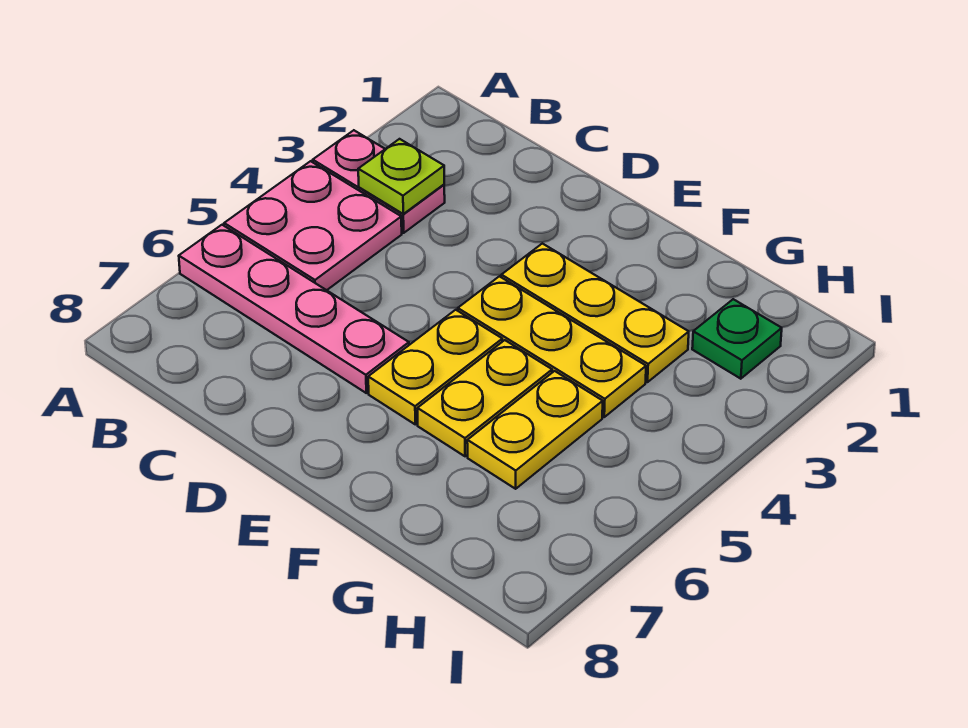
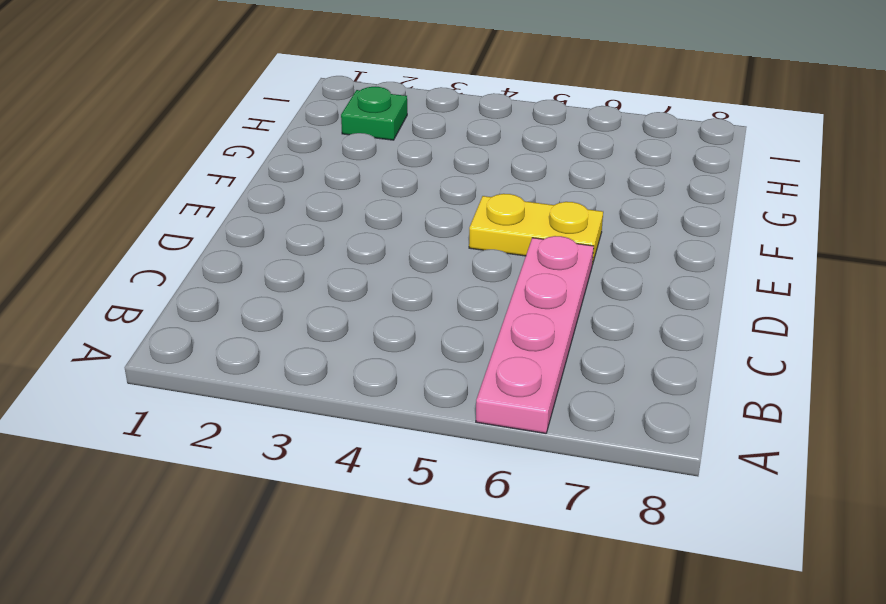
none -> pink 1x2 plate [313,130,445,233]
none -> pink 2x2 plate [224,161,402,290]

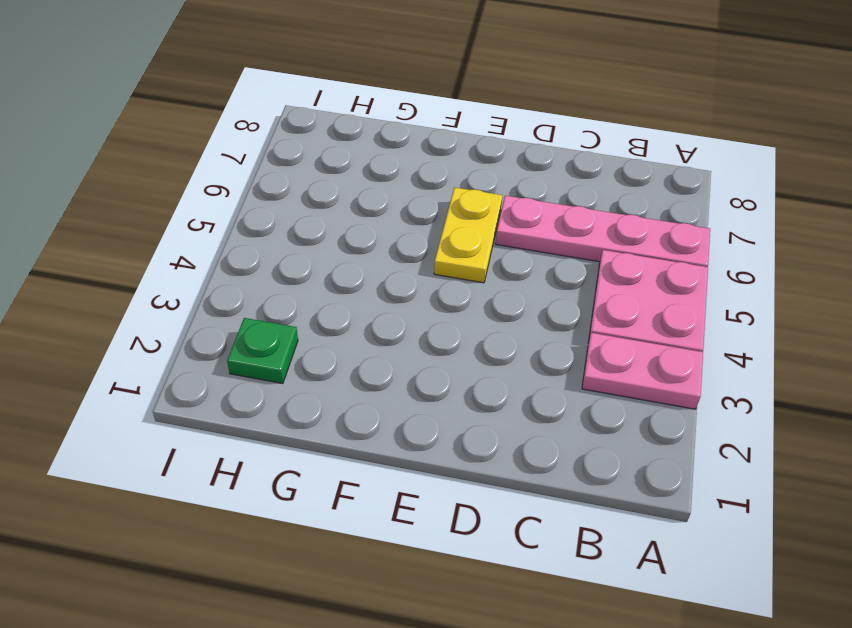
none -> yellow 1x3 plate [501,243,689,382]
none -> yellow 1x3 plate [458,276,646,417]

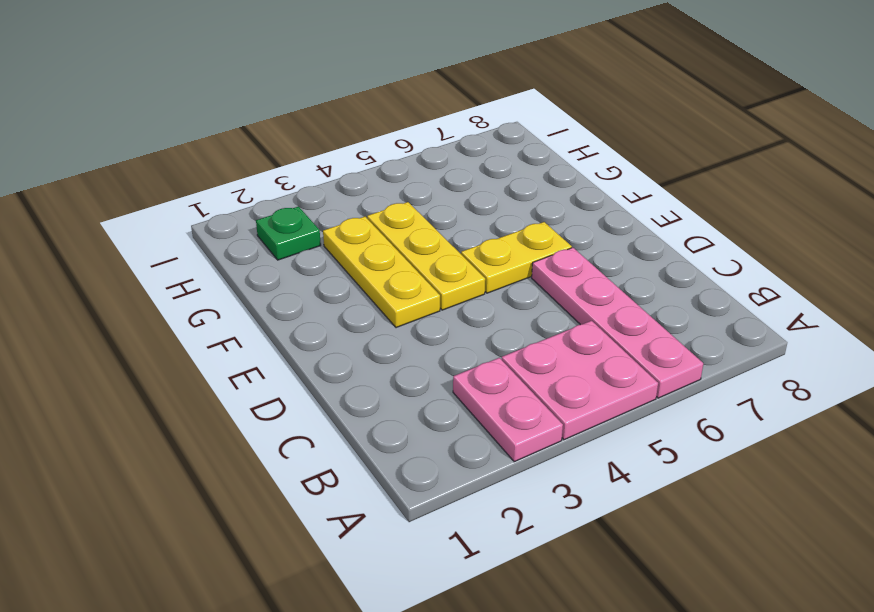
none -> yellow 1x2 plate [417,340,552,456]
none -> yellow 1x2 plate [467,371,603,489]

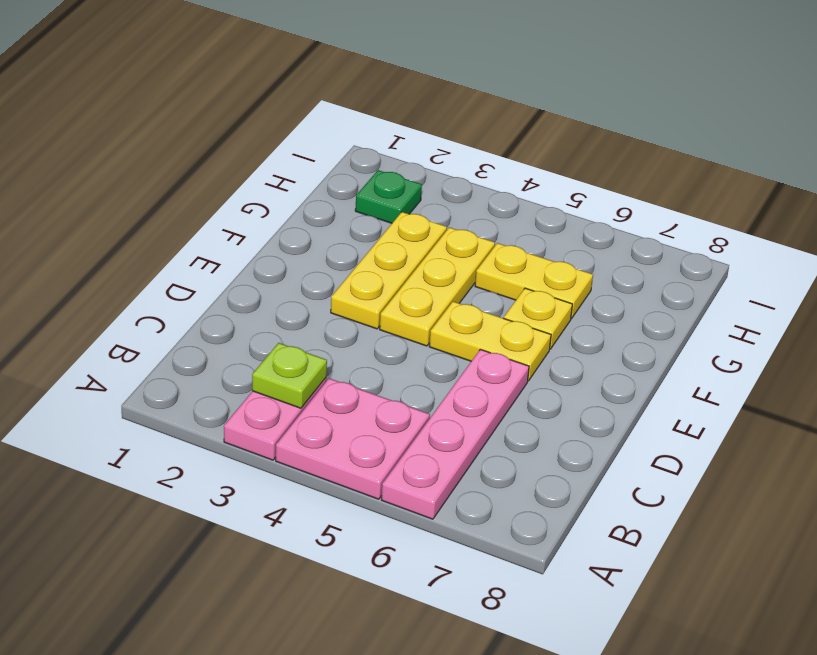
yellow 1x1 plate [504,288,572,349] -> yellow 1x2 plate [417,340,552,456]

